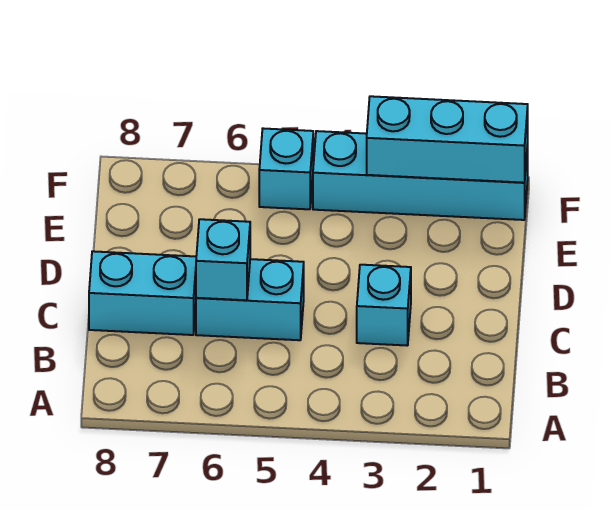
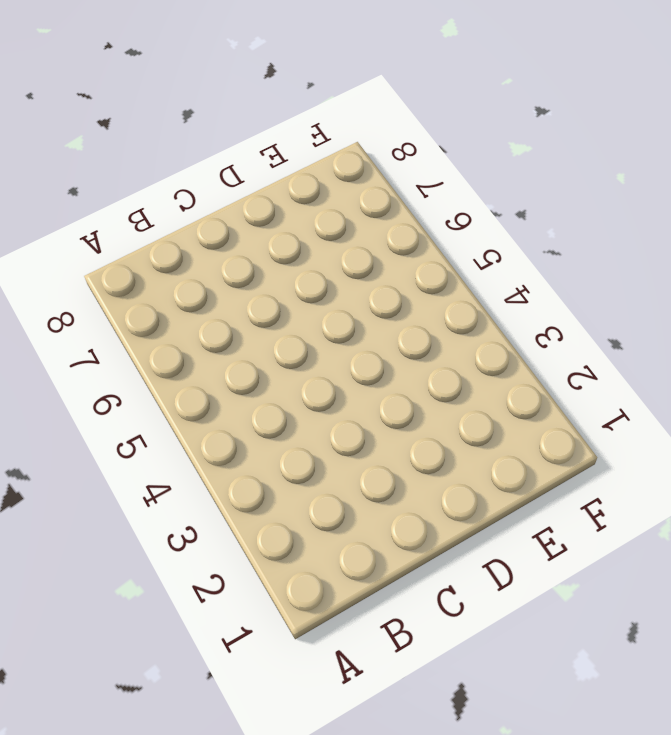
none -> cyan 1x1 brick [357,265,411,346]
none -> cyan 1x2 brick [196,259,304,340]

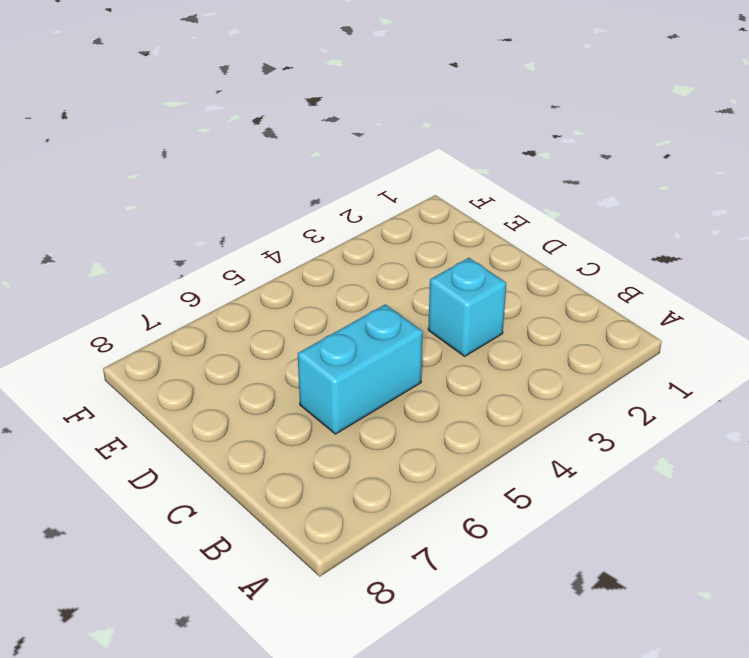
none -> cyan 1x2 brick [89,251,196,335]
none -> cyan 1x4 brick [313,131,528,220]

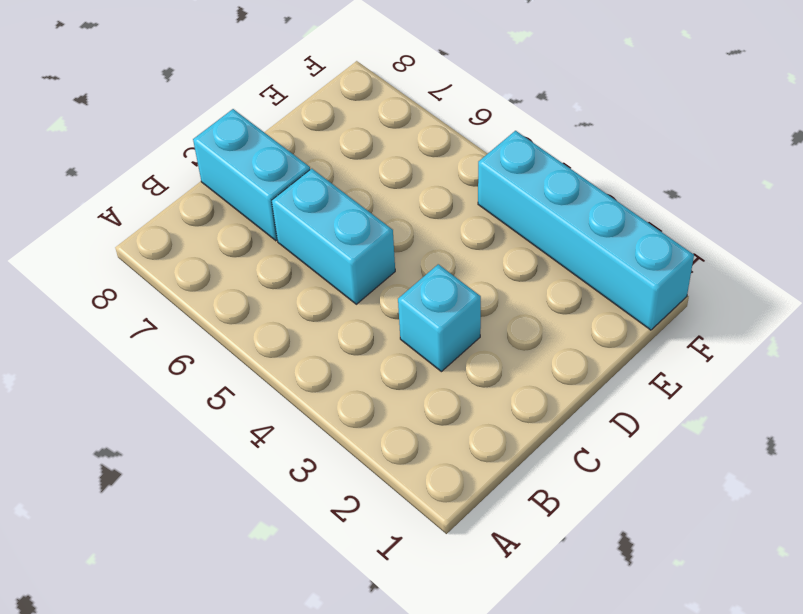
none -> cyan 1x1 brick [259,128,313,209]
none -> cyan 1x1 brick [196,219,250,300]

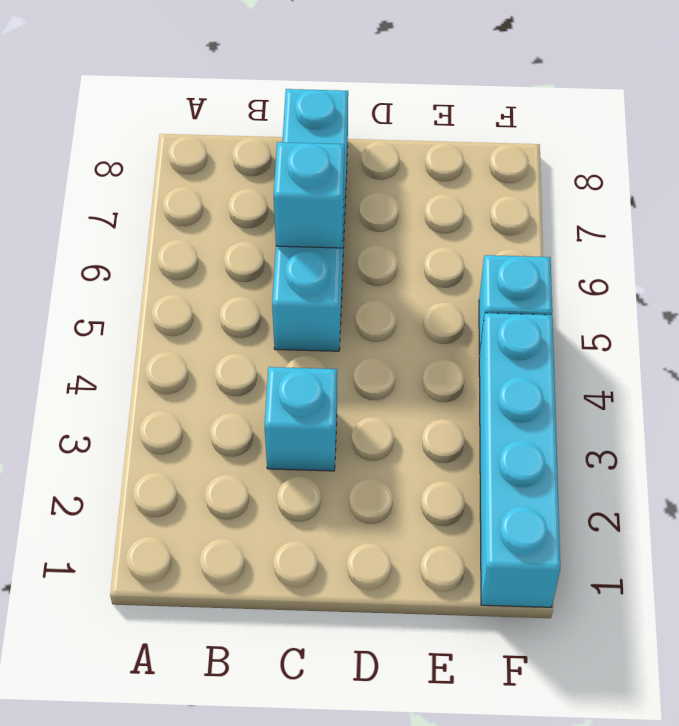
none -> cyan 1x3 brick [367,96,528,183]

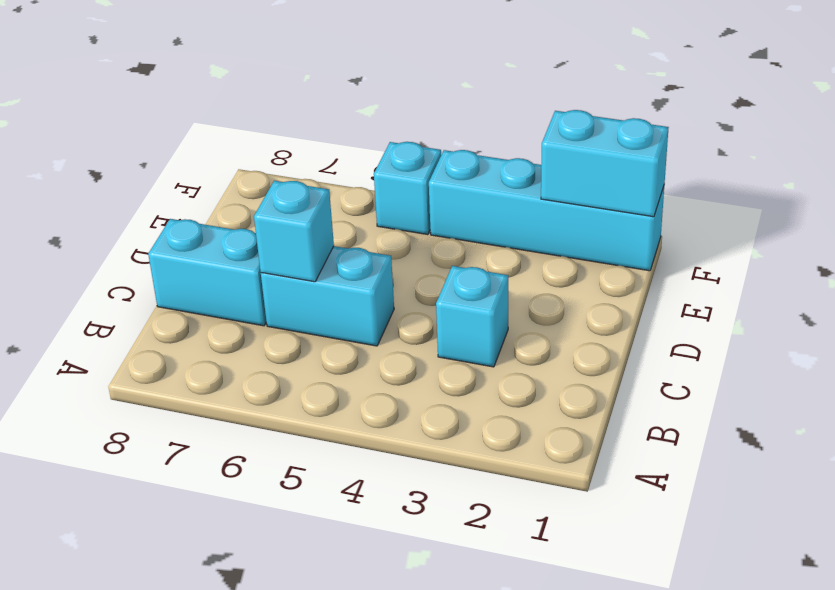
cyan 1x2 brick [541,110,669,217] -> cyan 1x3 brick [367,96,528,183]

